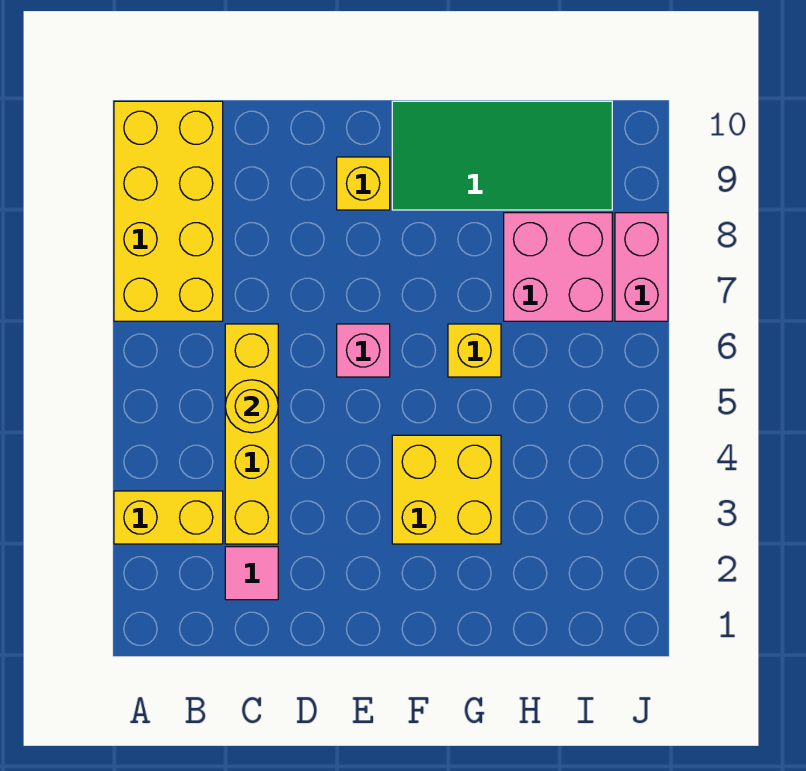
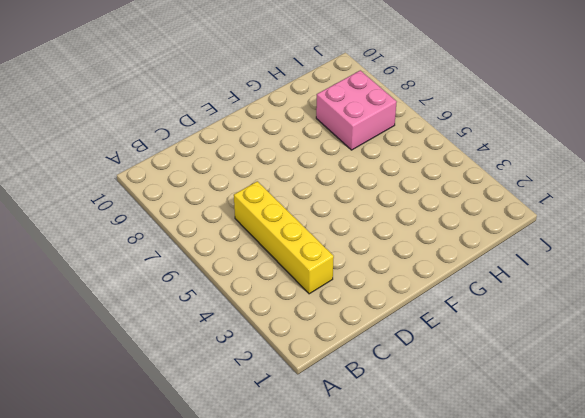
none -> yellow 1x2 brick [114,491,223,544]
none -> yellow 2x4 brick [114,101,223,321]
none -> pink 1x1 tile [225,547,278,600]

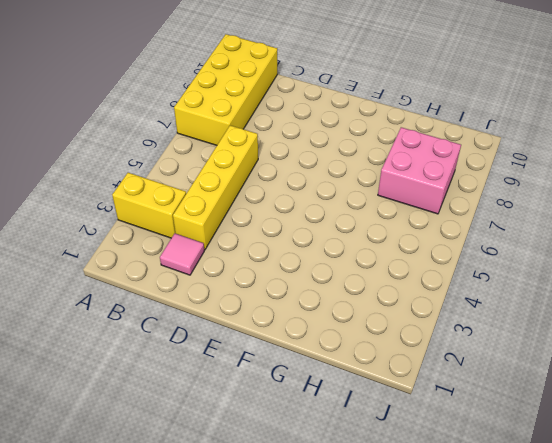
none -> pink 1x1 brick [337,324,390,377]
none -> yellow 1x1 brick [337,157,390,210]
none -> yellow 2x2 brick [392,435,501,544]

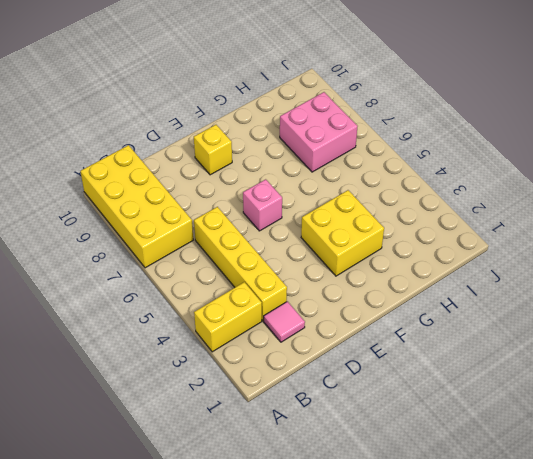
none -> green 2x4 tile [392,101,612,210]
none -> yellow 1x1 brick [448,324,501,377]
none -> pink 1x2 brick [615,213,668,321]

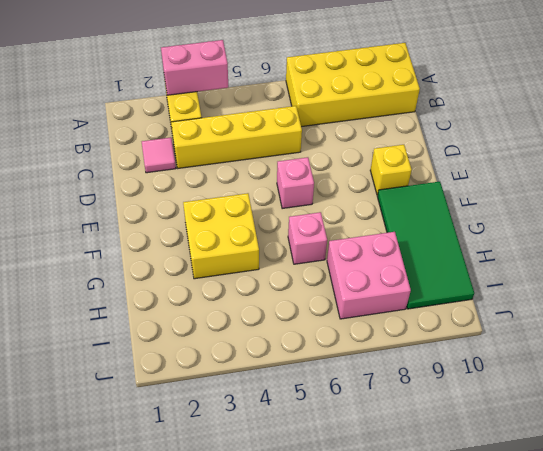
pink 1x2 brick [161,40,228,95] -> pink 1x2 brick moved to [615,213,668,321]
pink 1x1 brick [288,212,327,264] -> yellow 1x1 brick [448,324,501,377]
none -> yellow 1x1 round brick [225,380,278,433]

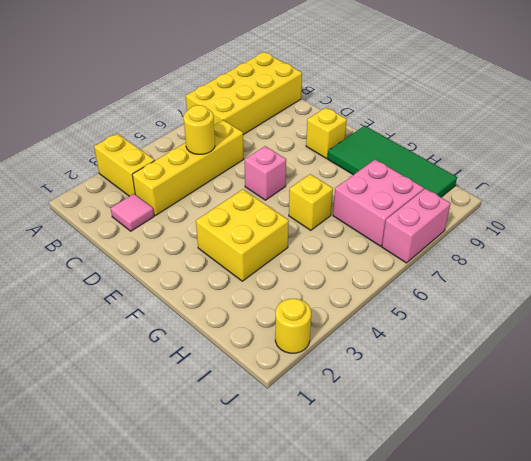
yellow 1x1 round brick [275,299,311,353] -> none

